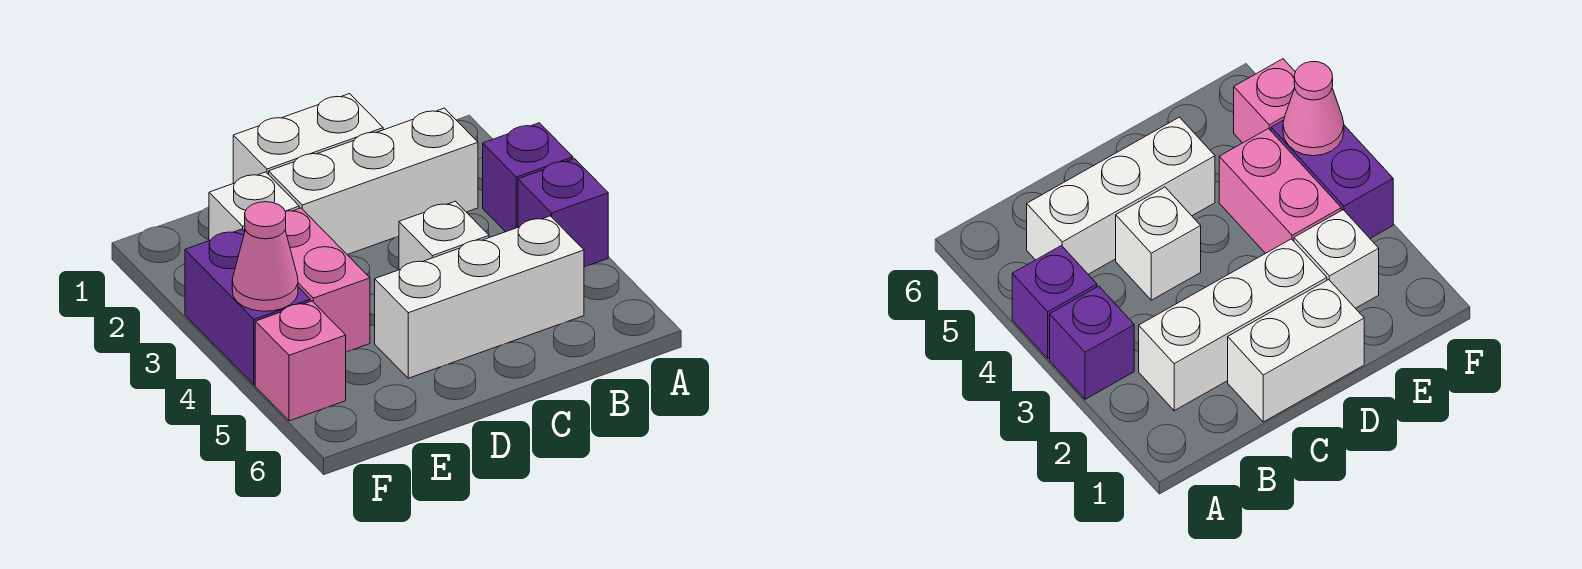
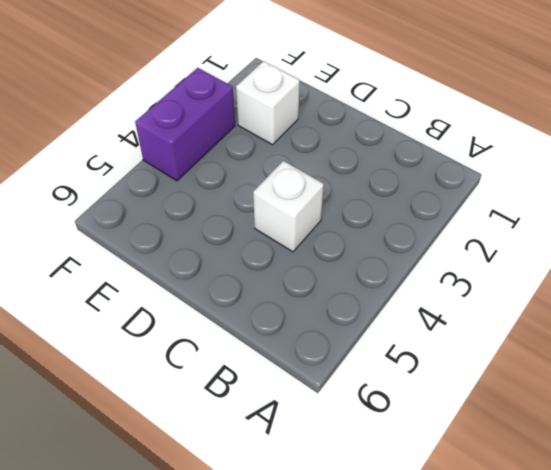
none -> purple 1x1 brick [483,123,573,232]
none -> purple 1x1 brick [518,159,608,267]

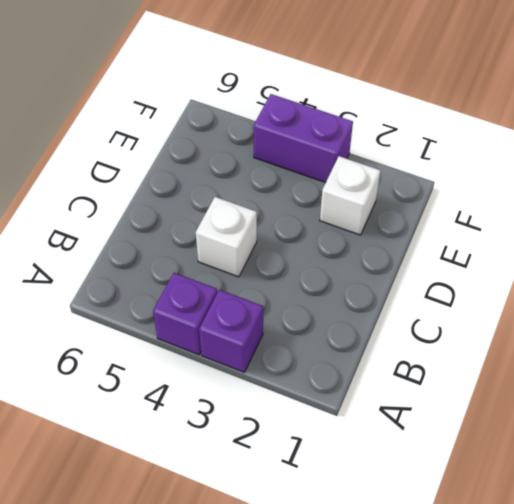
none -> white 1x3 brick [269,108,478,255]
none -> white 1x3 brick [375,216,584,378]

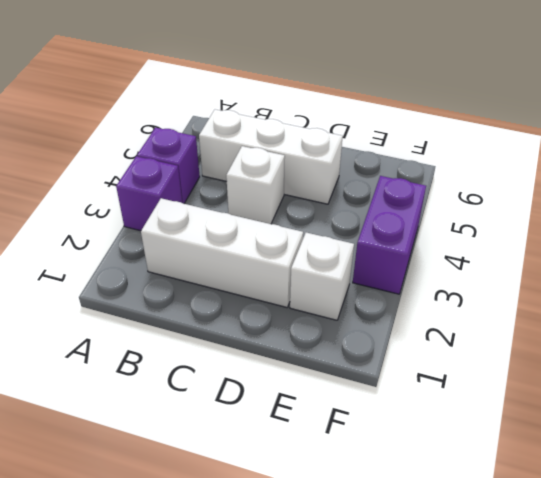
none -> white 1x2 brick [233,94,383,183]
none -> pink 1x2 brick [244,208,370,352]

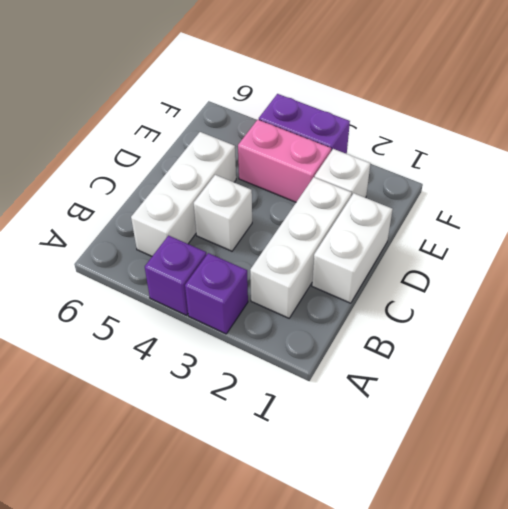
none -> pink 1x1 brick [255,301,346,421]
none -> pink 1x1 cone [232,202,298,311]

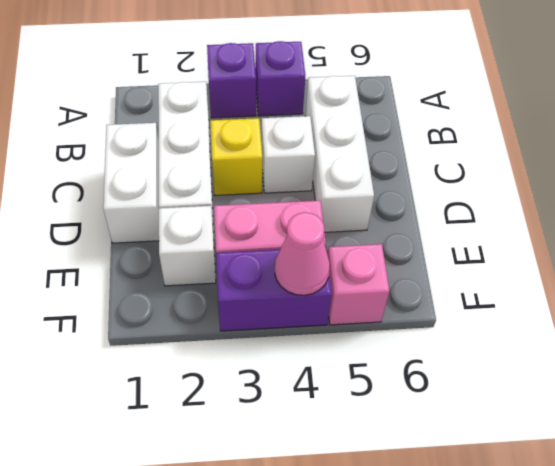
yellow 1x1 brick [210,118,262,195] -> none

